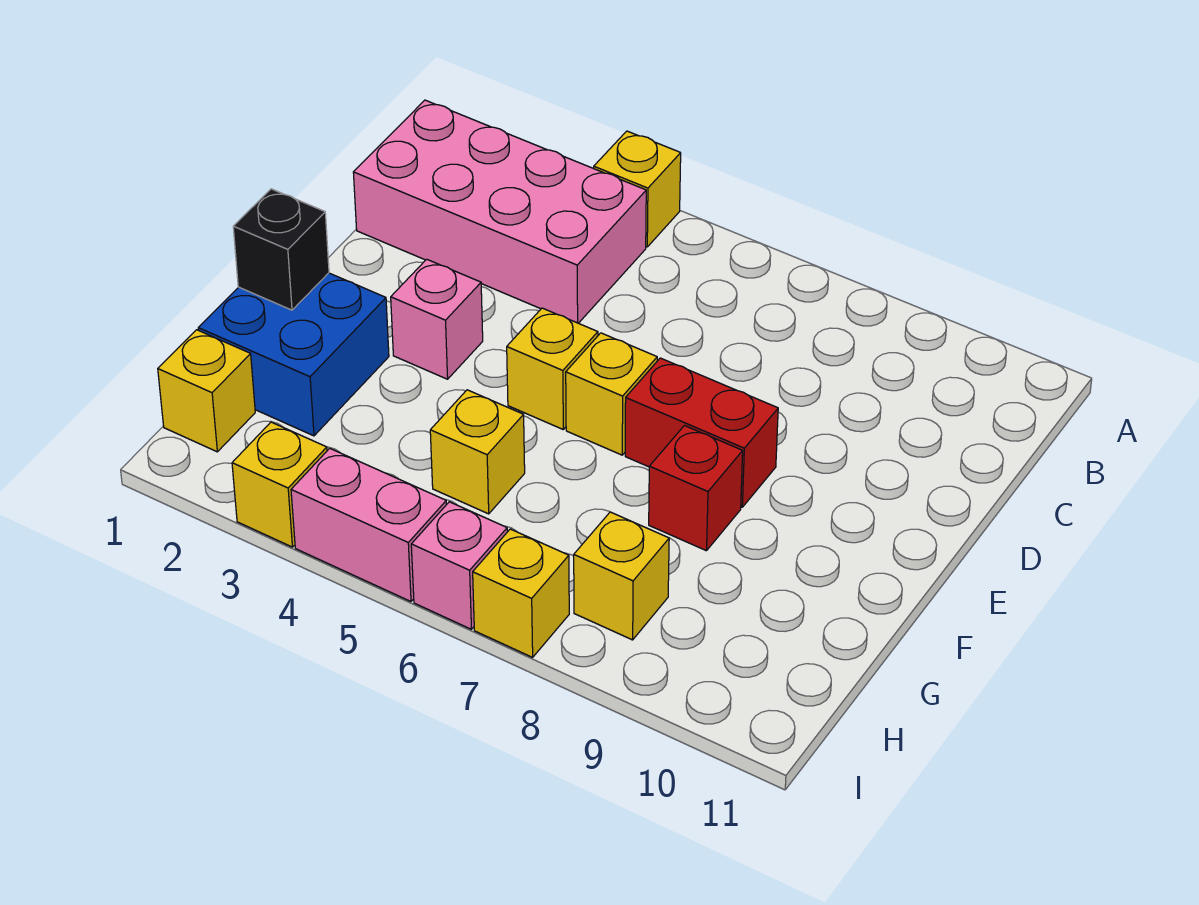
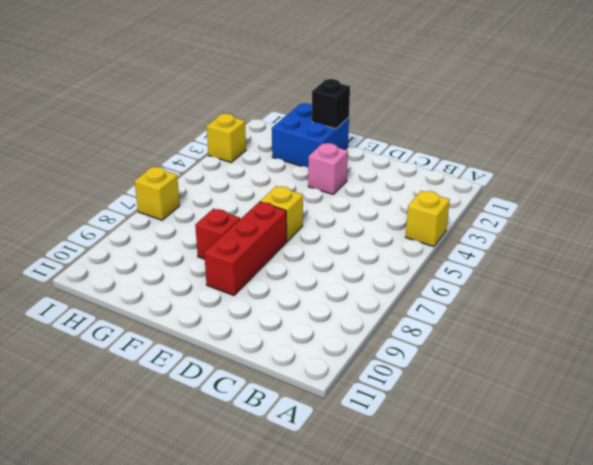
red 1x3 brick [204,202,287,295] -> red 1x2 brick [625,358,778,507]
none -> pink 2x4 brick [353,100,646,323]
none -> yellow 1x1 brick [507,308,598,429]
none -> yellow 1x1 brick [430,390,525,514]

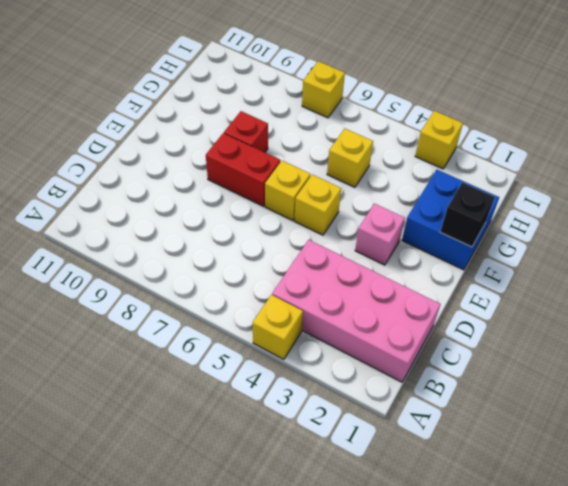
none -> yellow 1x1 brick [158,330,255,452]
none -> yellow 1x1 brick [574,512,669,640]
none -> pink 1x2 brick [291,448,446,602]

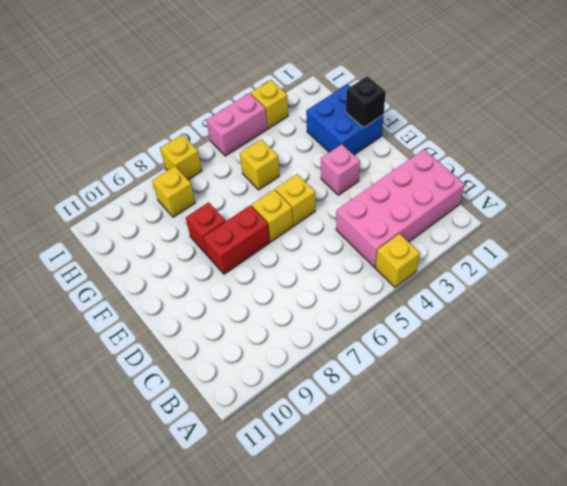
none -> yellow 1x1 brick [158,330,255,452]
none -> pink 1x1 brick [411,502,507,629]

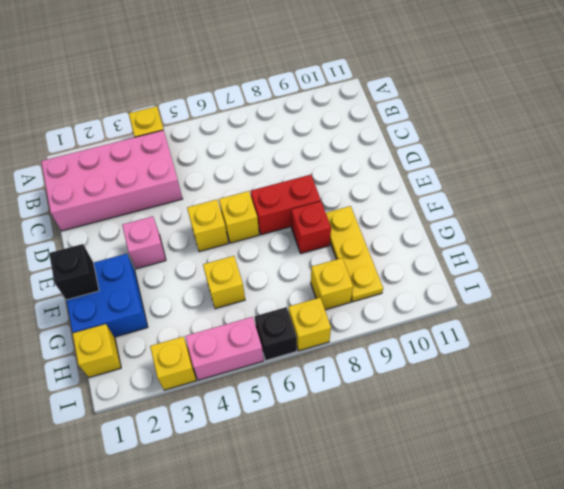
yellow 1x3 plate [326,206,383,302] -> none
black 1x1 brick [255,307,297,360] -> pink 1x1 brick [411,502,507,629]

